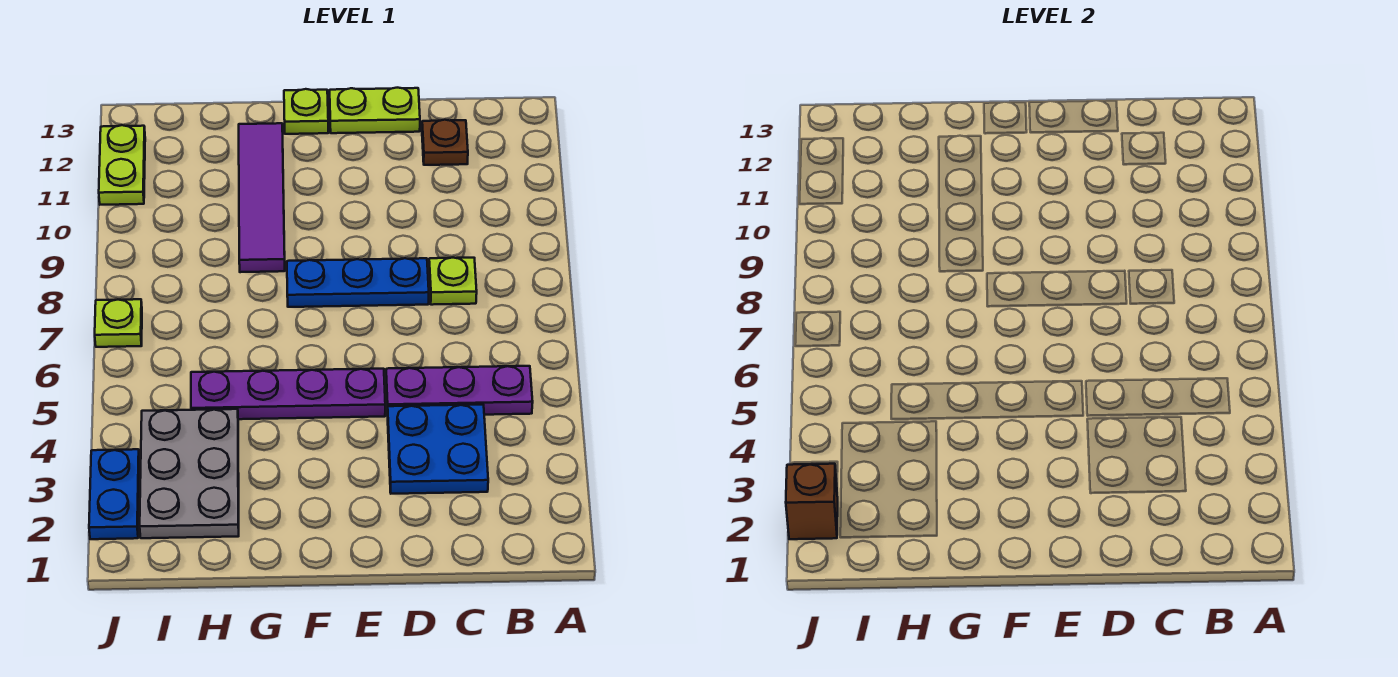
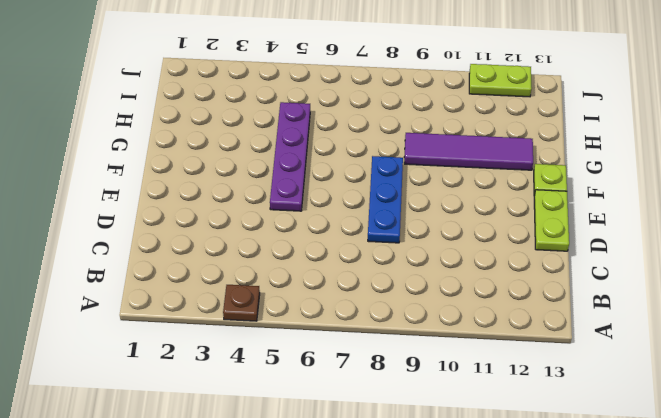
brown 1x1 plate [223,285,260,321] -> brown 1x1 plate moved to [422,120,468,165]
none -> purple 1x3 plate [386,366,533,416]
none -> blue 2x2 plate [388,405,488,494]
none -> lime 1x1 plate [429,258,477,305]

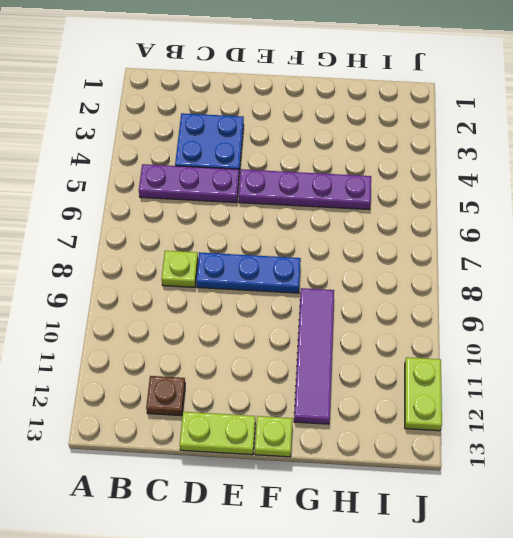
none -> grey 2x3 plate [140,409,239,538]
none -> blue 1x2 plate [89,449,139,539]
none -> lime 1x1 plate [95,299,142,347]

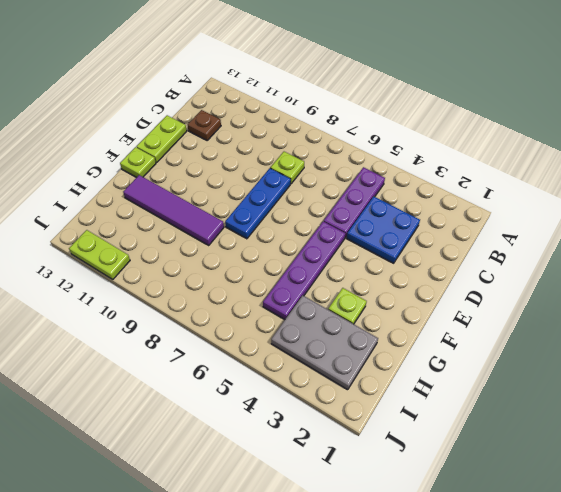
lime 1x1 plate [328,288,367,324] -> lime 1x1 plate moved to [95,299,142,347]
none -> blue 1x2 plate [89,449,139,539]
none -> brown 1x1 brick [786,464,838,539]

